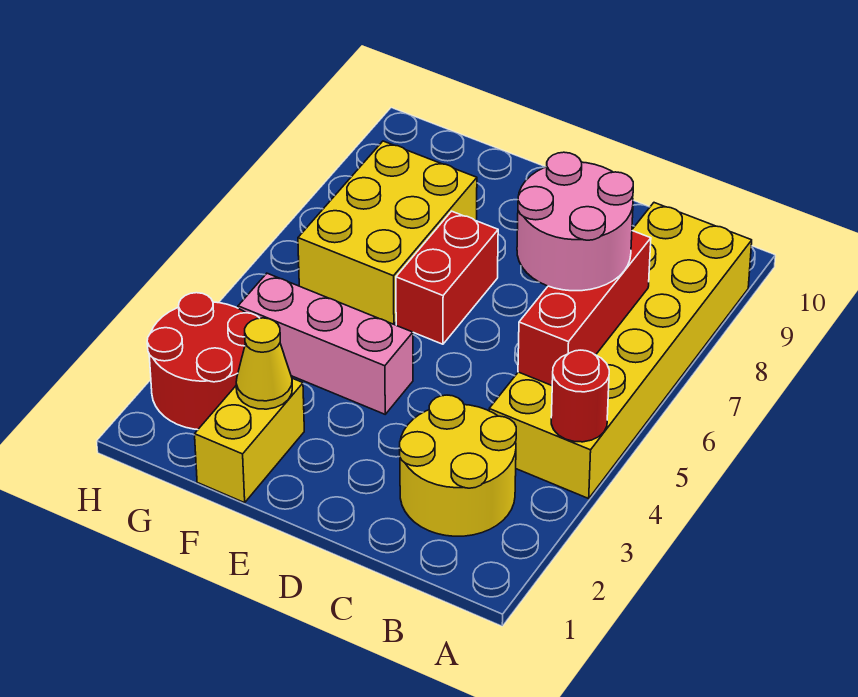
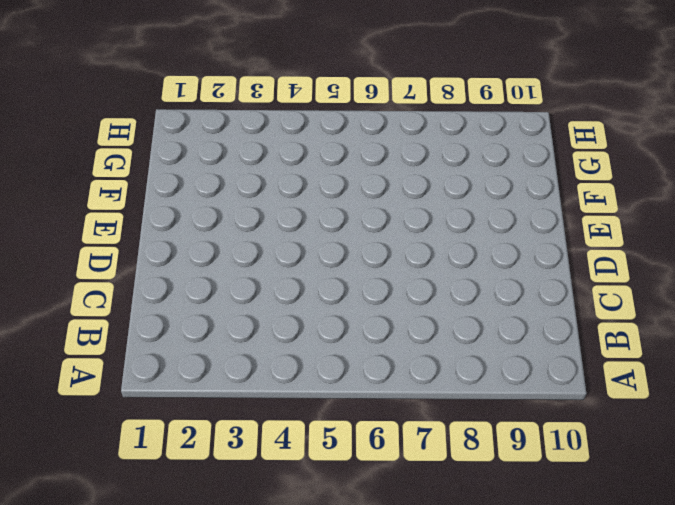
none -> yellow 2x6 brick [489,203,752,498]
none -> yellow 2x2 round brick [400,395,516,536]

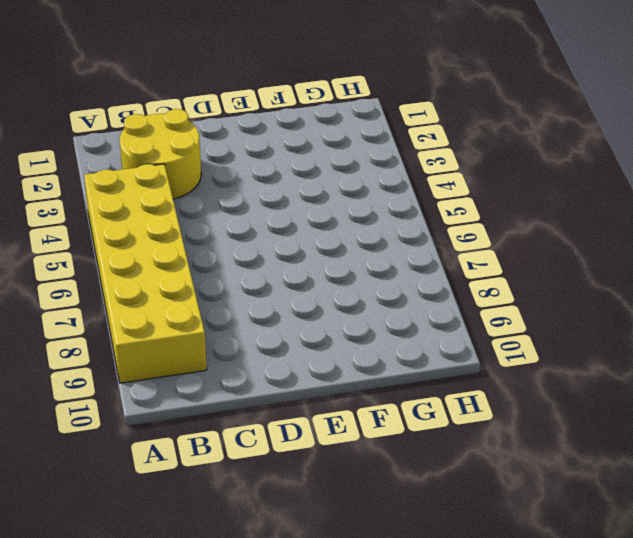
none -> pink 1x3 brick [238,273,413,414]
none -> red 1x2 brick [396,211,498,344]

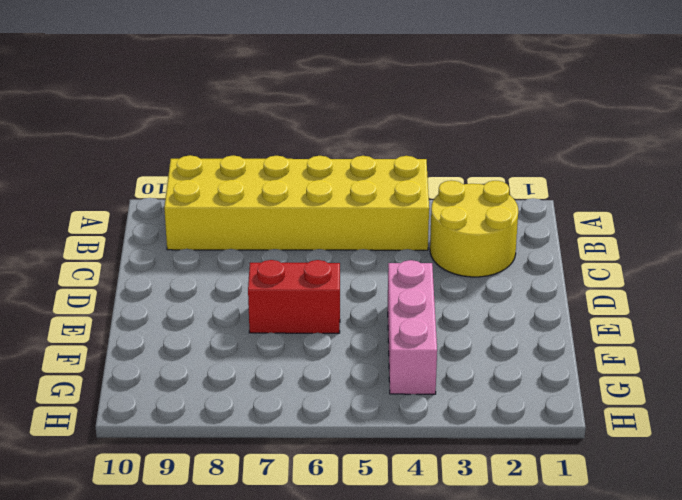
none -> yellow 1x2 brick [195,378,304,503]
none -> yellow 2x3 brick [298,141,477,324]

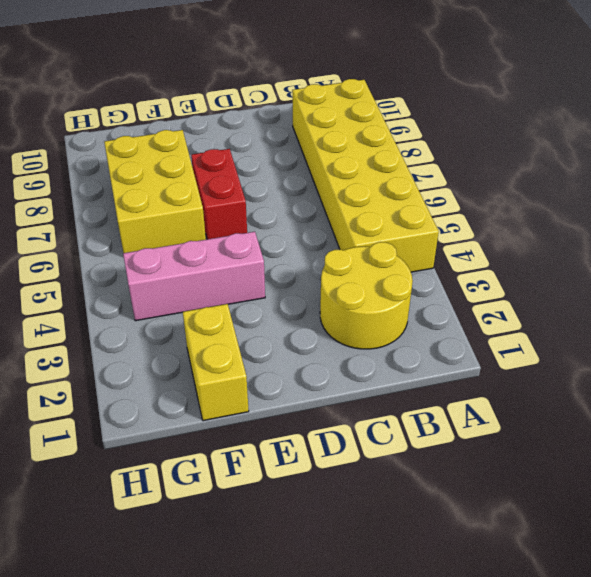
none -> red 2x2 round brick [147,293,259,430]
none -> red 1x1 round brick [551,350,609,442]

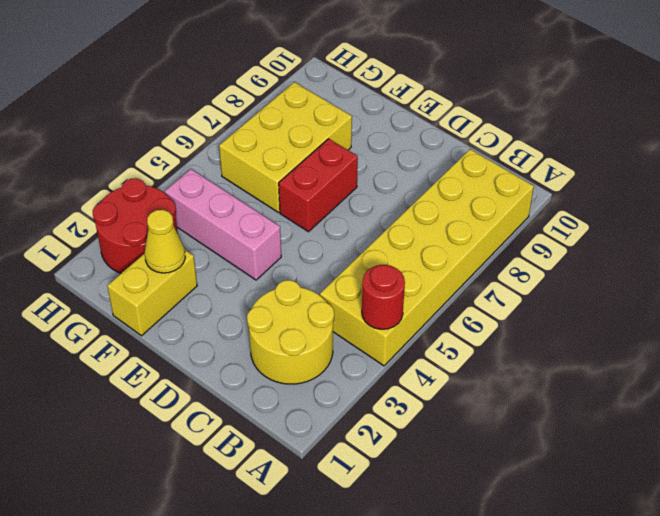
none -> red 1x3 brick [518,231,651,385]
none -> pink 2x2 round brick [517,152,633,291]

